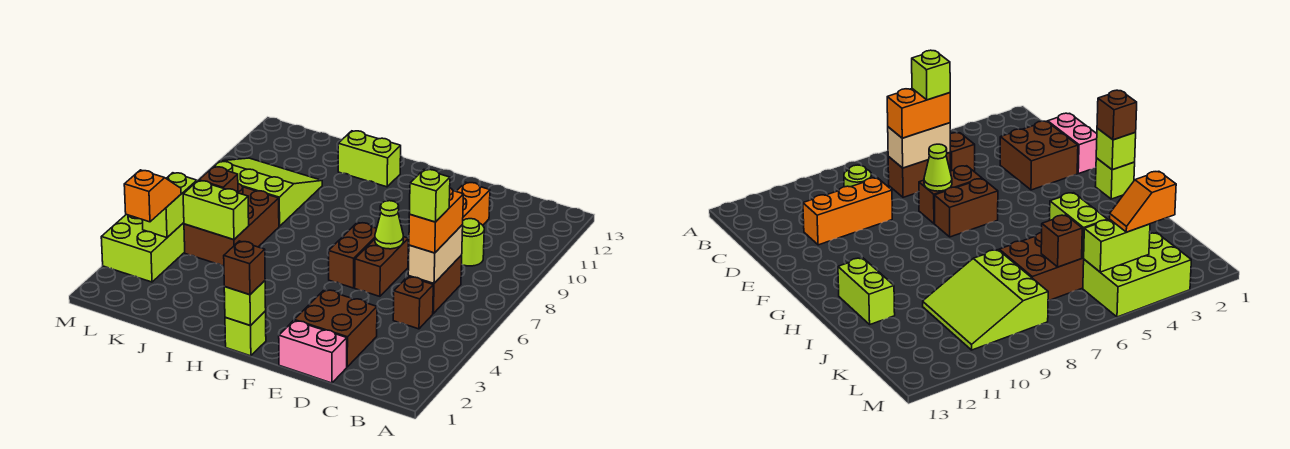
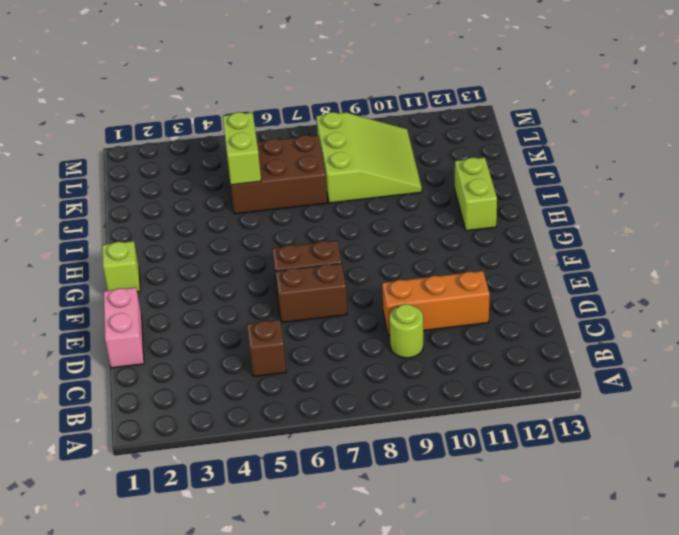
none -> brown 1x2 brick [408,255,462,313]
none -> brown 2x2 brick [294,290,377,367]
none -> lime 2x3 brick [101,214,185,282]

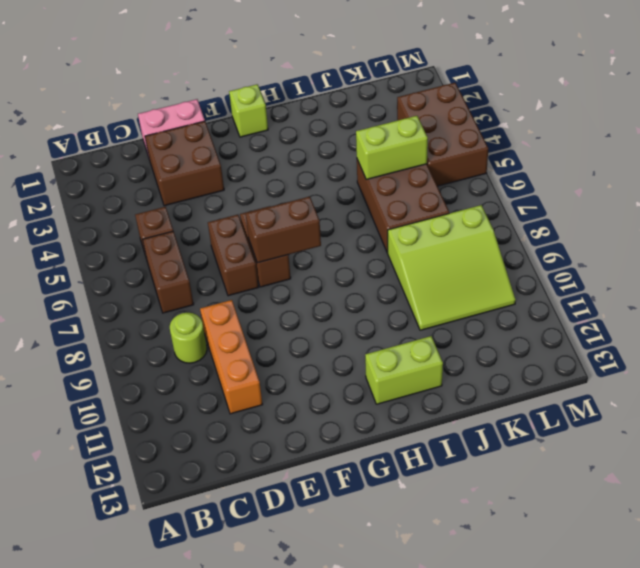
brown 1x2 brick [246,197,321,263] -> none
brown 2x3 brick [397,83,488,186] -> lime 2x3 brick [101,214,185,282]
none -> tan 1x2 brick [408,225,463,283]
none -> lime 1x1 cone [375,201,403,249]
none -> lime 1x1 brick [224,281,266,325]

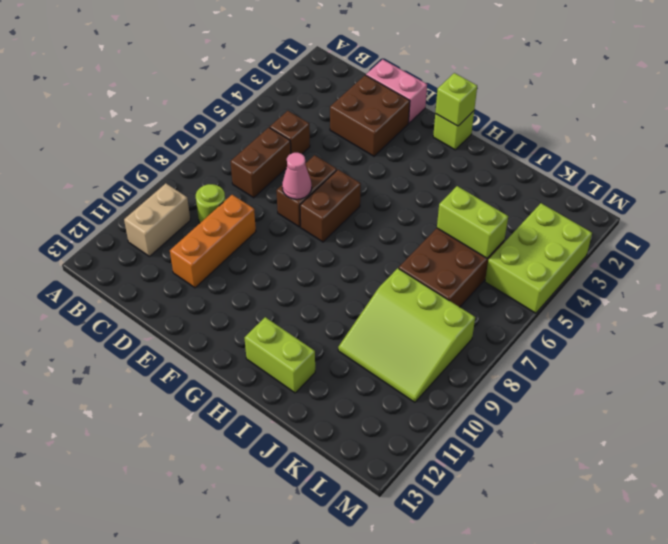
tan 1x2 brick [124,183,190,256] -> tan 1x2 brick moved to [408,225,463,283]
pink 1x1 cone [282,153,312,199] -> lime 1x1 cone [375,201,403,249]
none -> brown 1x1 brick [199,167,238,193]
none -> lime 1x2 brick [142,173,197,238]
none -> orange 1x2 brick [409,188,463,253]

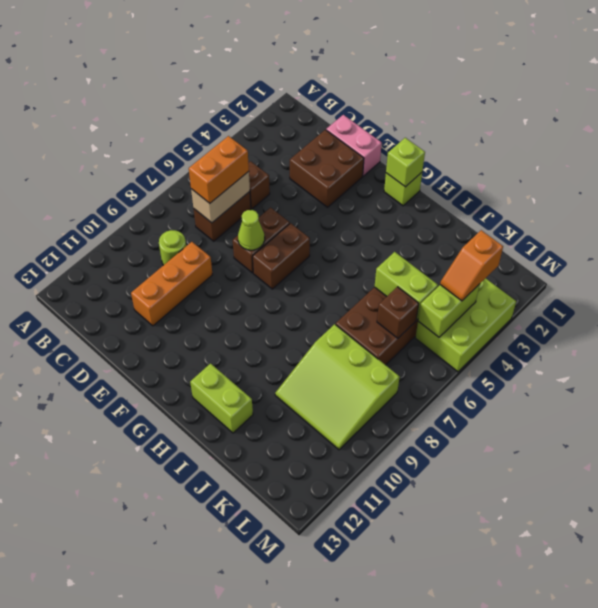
none -> brown 1x1 brick [224,241,265,295]
none -> lime 1x1 brick [409,170,450,222]

